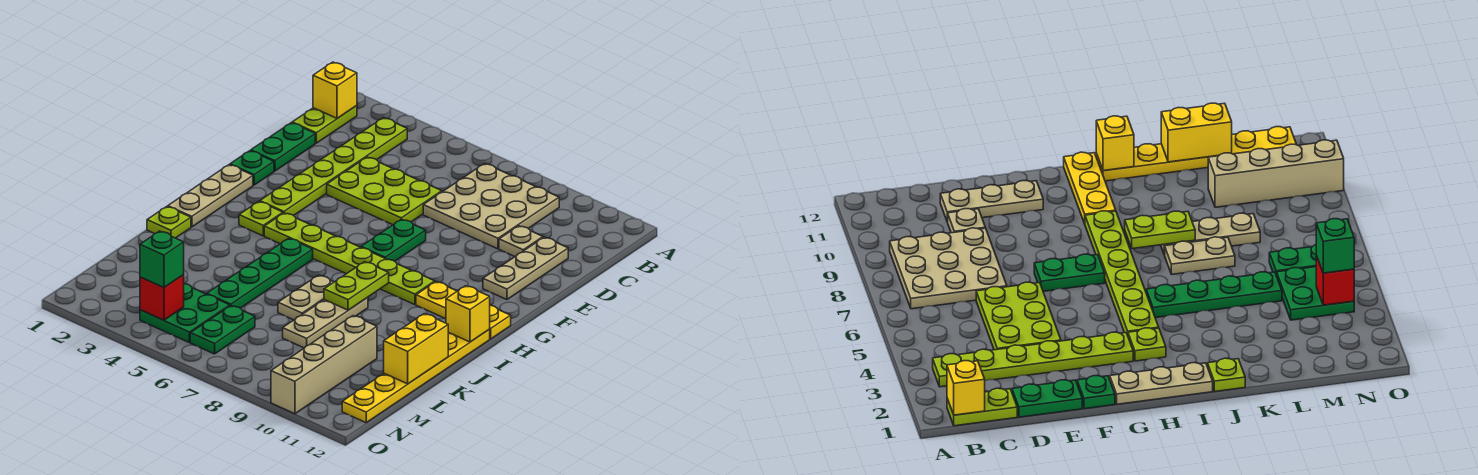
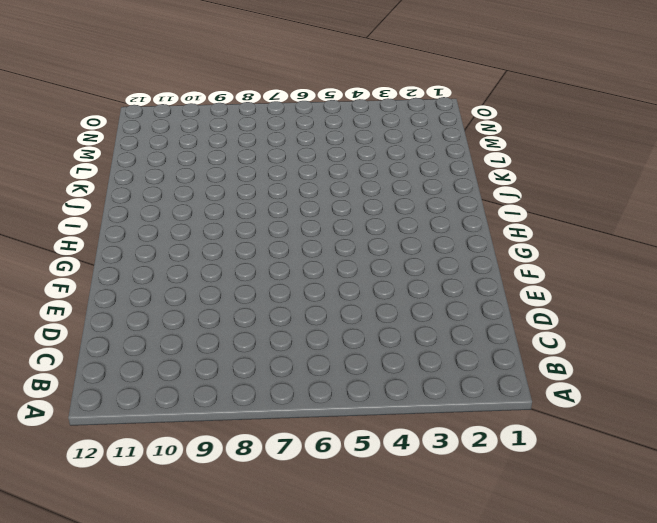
none -> lime 1x2 plate [292,106,357,143]
none -> lime 1x6 plate [260,118,407,216]
none -> tan 3x3 plate [423,164,559,249]

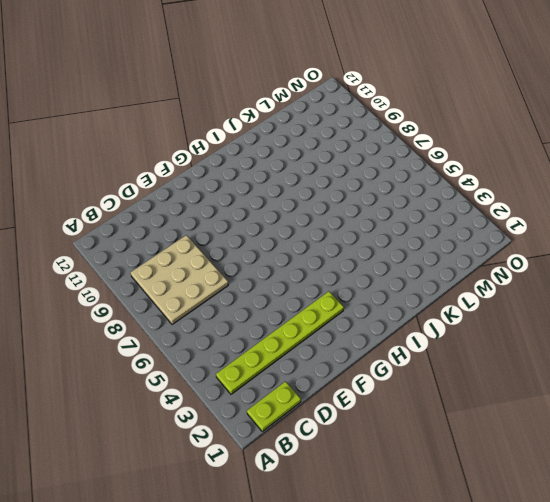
none -> green 1x2 plate [251,123,315,171]
none -> lime 2x3 plate [327,157,442,225]
none -> tan 1x1 plate [499,226,543,256]

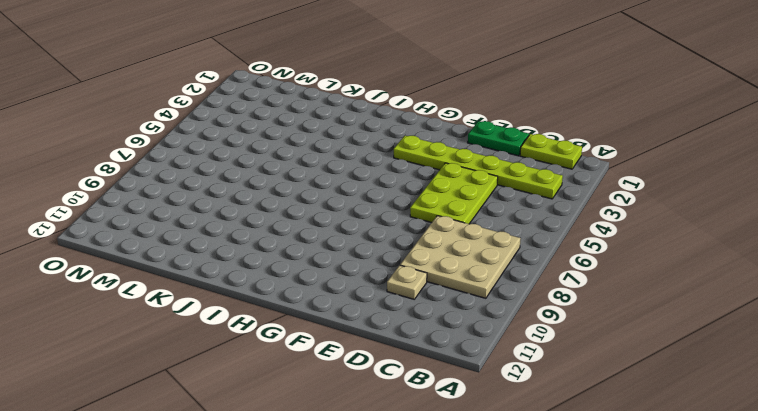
none -> tan 1x3 plate [483,237,568,300]
none -> green 1x1 plate [230,151,274,185]
none -> green 1x2 plate [361,219,426,261]

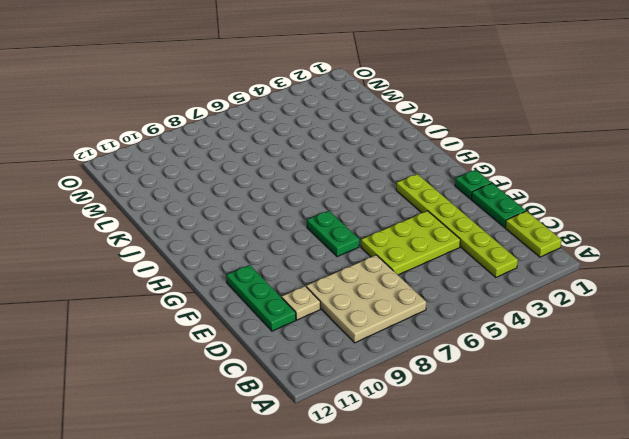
green 1x3 plate [226,265,296,331] -> tan 1x3 plate [483,237,568,300]
none -> tan 1x3 plate [168,165,253,227]
none -> lime 1x1 plate [239,202,283,236]
none -> lime 1x6 plate [264,213,435,305]

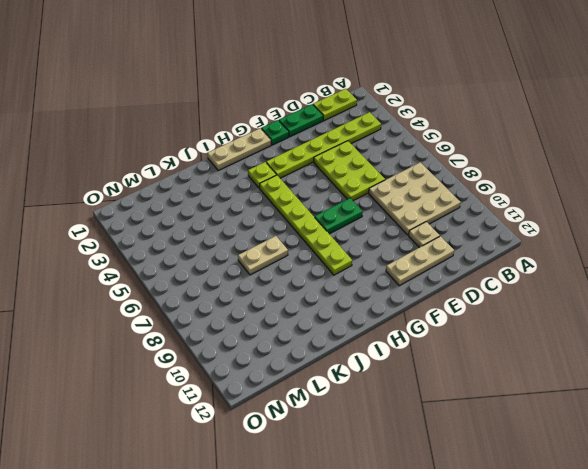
none -> yellow 1x3 plate [416,282,511,339]
none -> green 1x4 plate [207,238,313,308]
none -> yellow 1x6 plate [342,329,490,423]

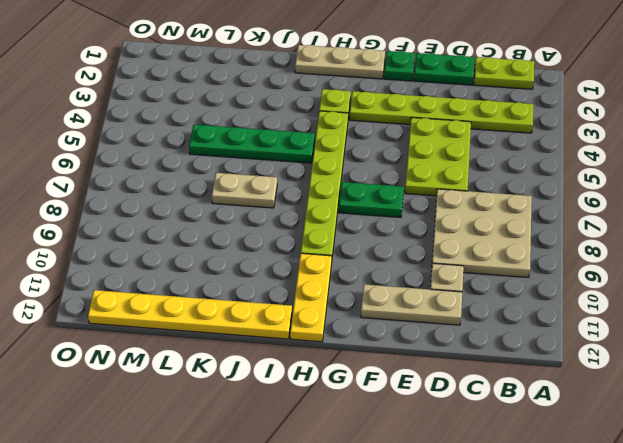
none -> lime 1x1 plate [147,207,191,238]
none -> tan 1x3 plate [283,297,368,348]
none -> tan 1x4 brick [271,316,377,414]

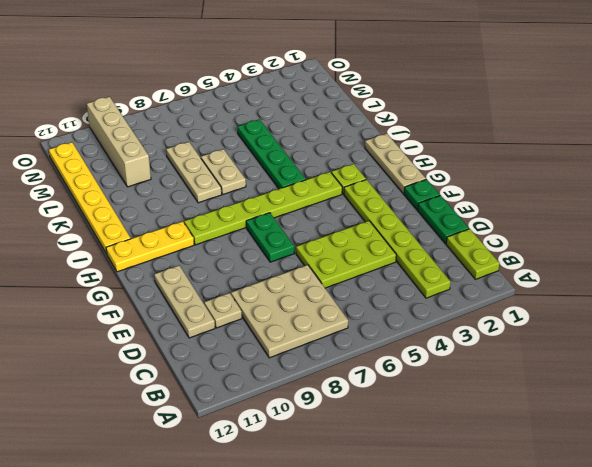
none -> lime 1x1 plate [147,207,191,238]
none -> green 2x2 plate [140,284,230,342]
none -> green 1x2 plate [190,306,255,354]

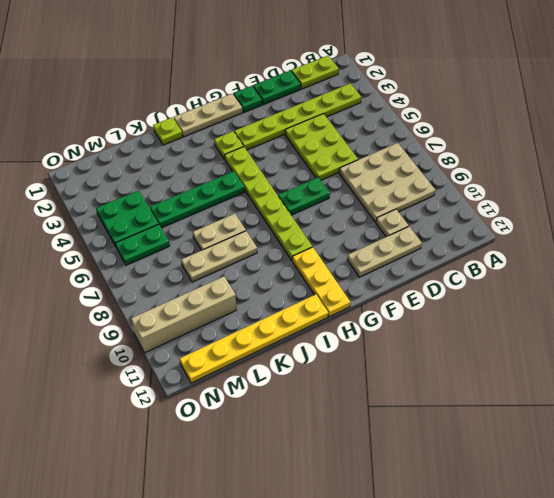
none -> yellow 1x1 brick [313,62,357,118]
none -> lime 1x2 plate [324,262,389,310]
none -> yellow 1x1 brick [446,286,490,342]

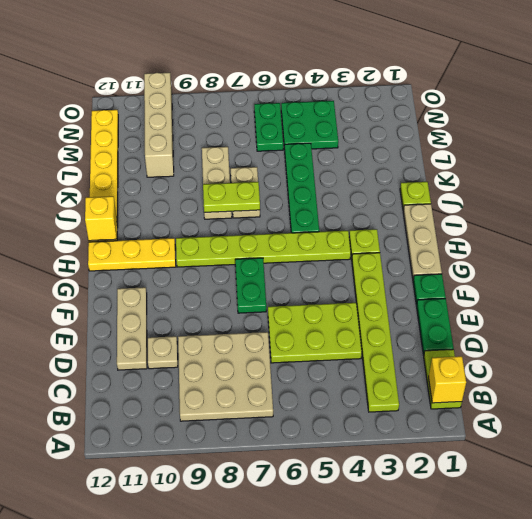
lime 1x2 plate [203,182,260,212] -> lime 1x2 plate turned to [324,262,389,310]
none -> yellow 1x2 brick [384,314,448,384]
none -> red 1x1 brick [140,275,184,320]
none -> green 1x1 brick [140,231,184,288]

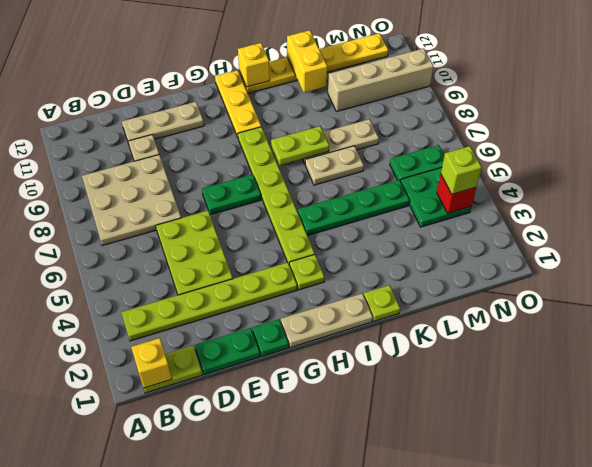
yellow 1x2 brick [287,30,327,92] -> yellow 1x2 brick turned to [384,314,448,384]
lime 1x1 brick [441,146,482,194] -> green 1x1 brick [140,231,184,288]

